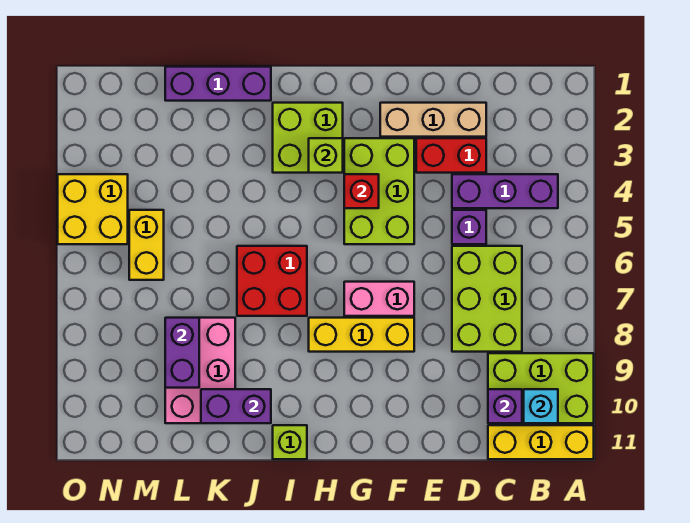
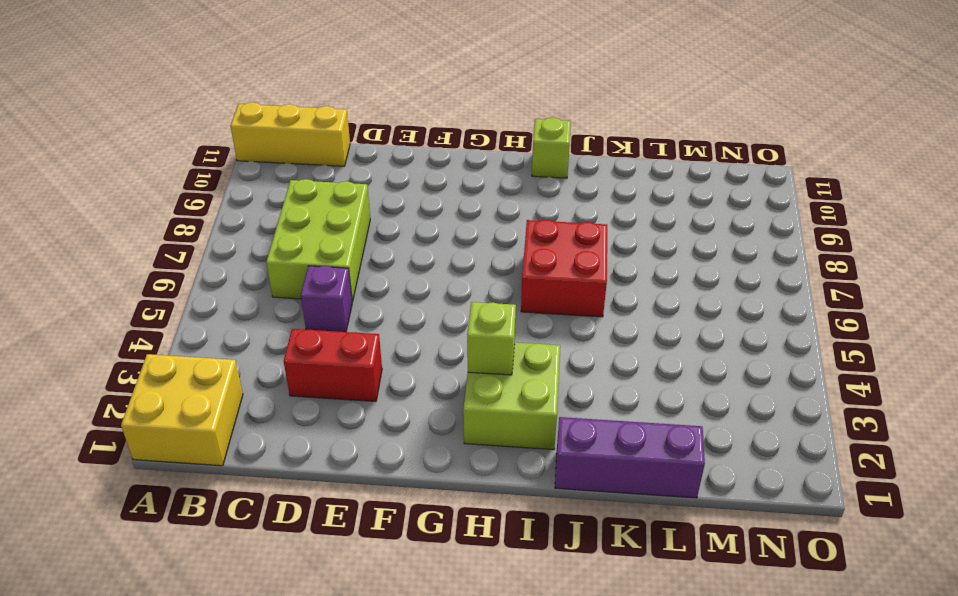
yellow 2x2 brick [121,354,243,466] -> yellow 2x2 brick moved to [58,174,128,244]
none -> lime 2x3 brick [488,353,594,423]
none -> purple 1x3 brick [452,174,558,208]
none -> tan 1x3 brick [380,103,486,137]

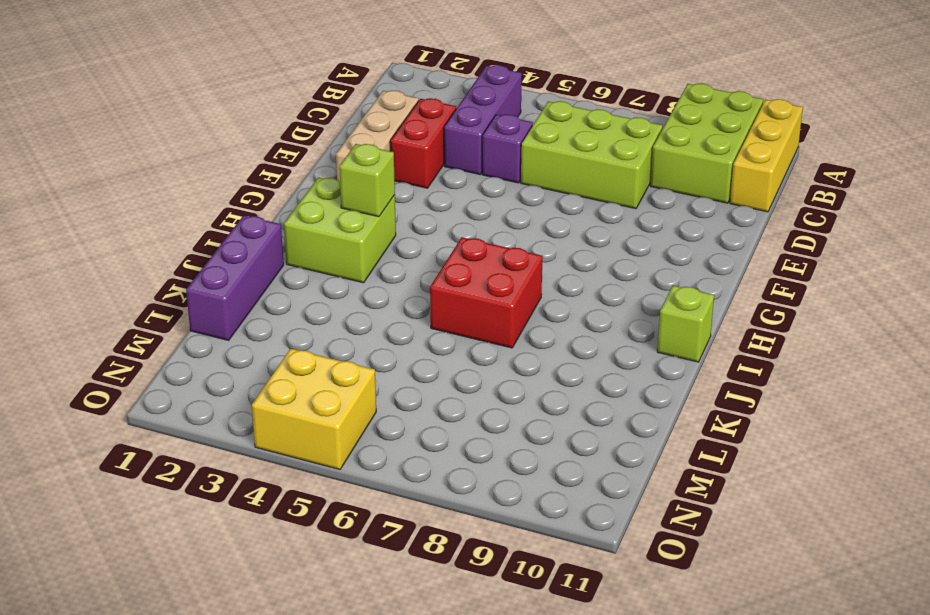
none -> lime 2x3 brick [344,138,414,244]
none -> pink 1x2 brick [344,282,414,316]
none -> yellow 1x3 brick [309,318,414,352]

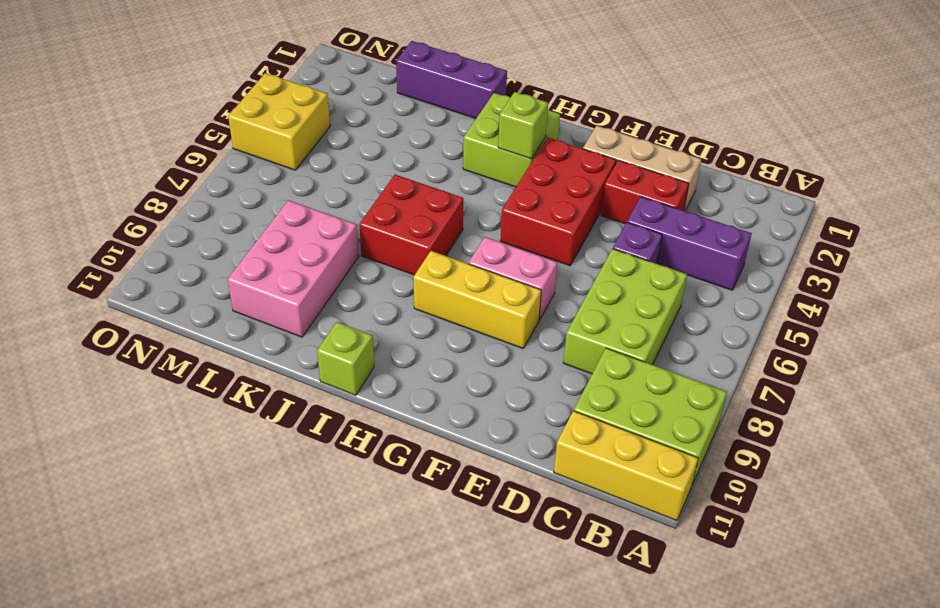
red 2x3 brick [500,137,616,266] -> lime 2x3 brick [344,138,414,244]
none -> yellow 1x2 brick [129,210,164,280]
none -> cyan 1x1 brick [524,389,558,423]
none -> purple 1x1 brick [488,389,522,423]

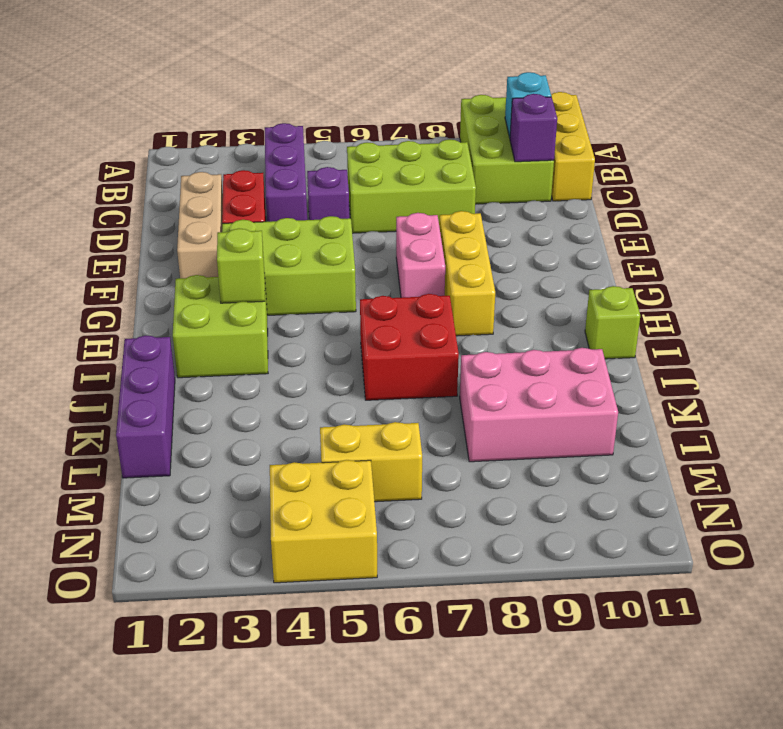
none -> red 1x1 brick [344,174,379,208]
none -> purple 1x2 brick [201,389,271,423]
none -> purple 1x2 brick [165,318,199,388]

